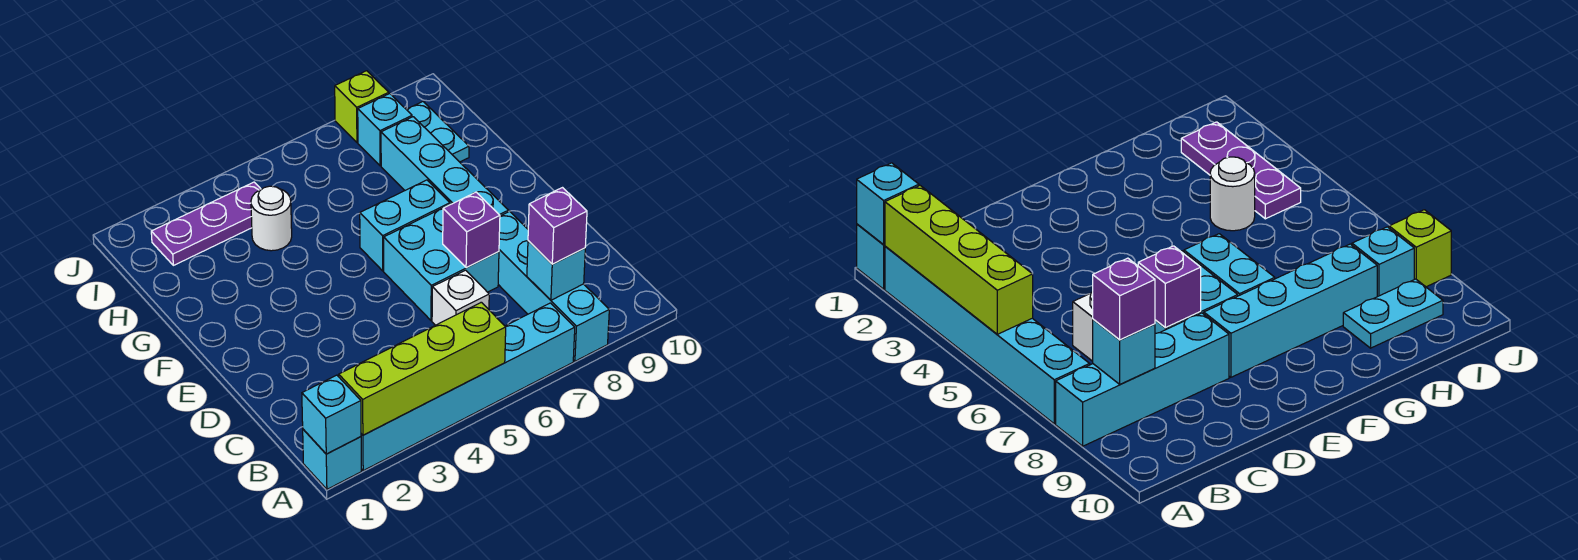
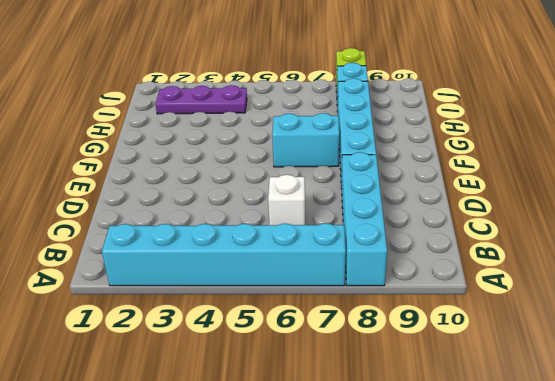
none -> cyan 1x1 brick [303,429,361,489]
none -> cyan 2x2 brick [384,208,499,320]
none -> white 1x1 round brick [251,186,292,251]

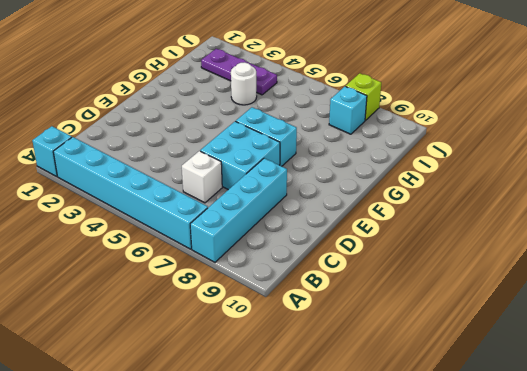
none -> cyan 1x4 brick [381,117,509,216]
none -> cyan 1x2 plate [406,102,469,162]
none -> cyan 1x1 brick [302,375,361,454]

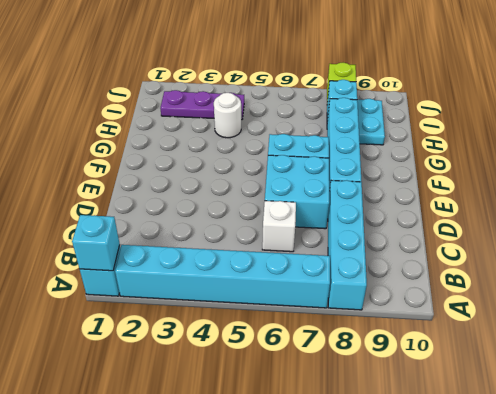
none -> lime 1x4 brick [339,302,506,435]
none -> cyan 1x1 brick [527,241,585,300]
none -> purple 1x1 brick [443,192,500,268]

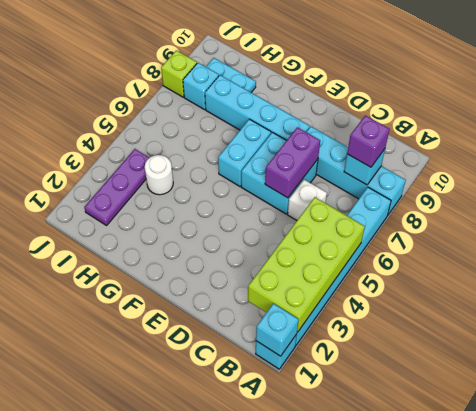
lime 2x4 brick [248,197,365,332] -> lime 1x4 brick [339,302,506,435]
purple 1x2 brick [265,127,320,198] -> purple 1x1 brick [443,192,500,268]

